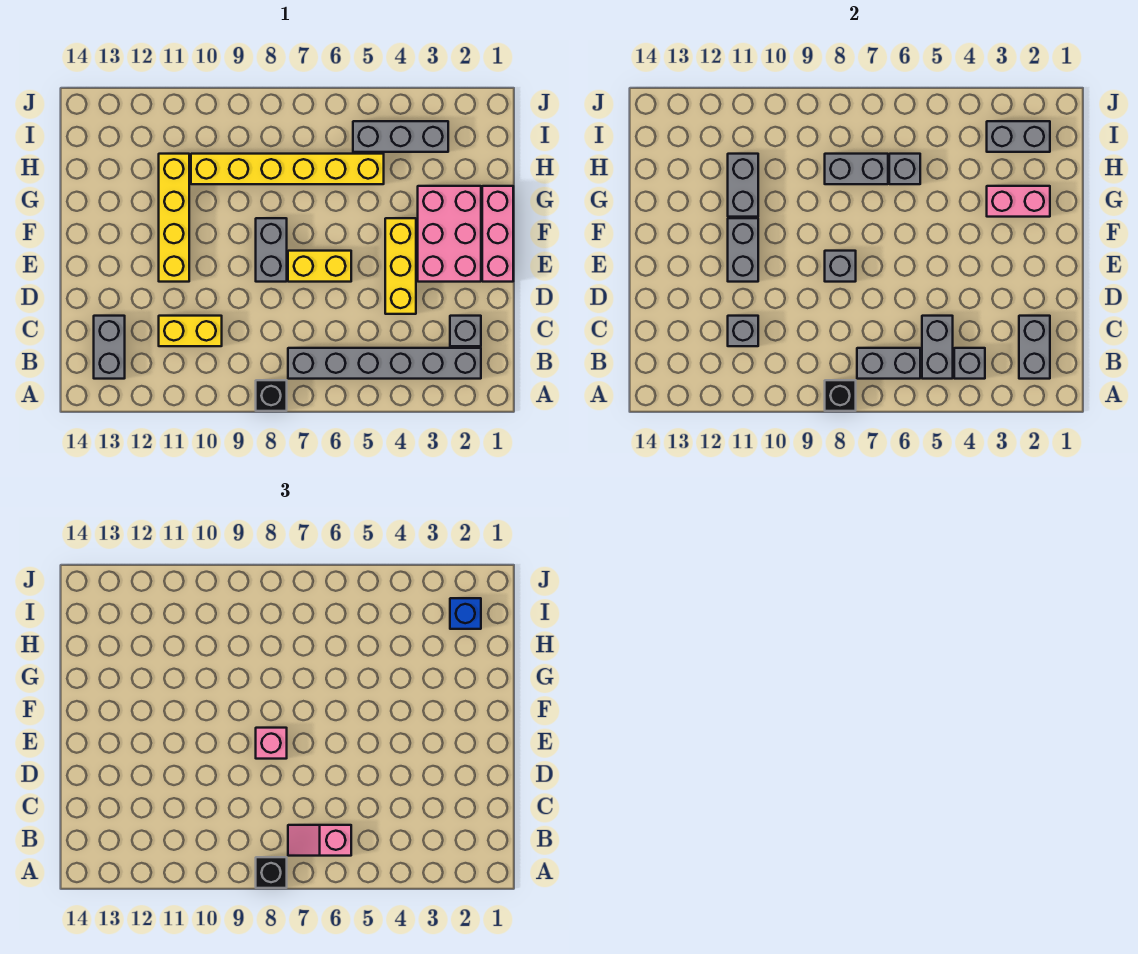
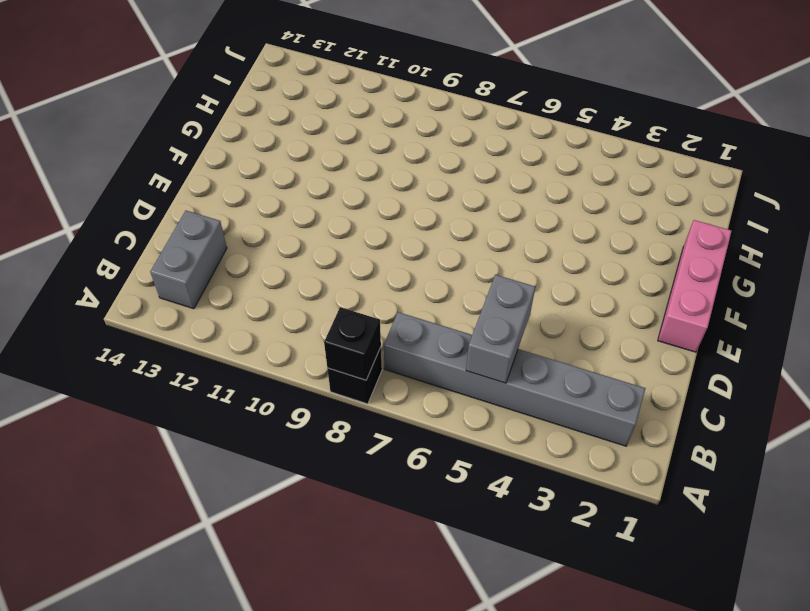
none -> grey 1x1 brick [450,316,481,346]
none -> yellow 1x2 brick [159,316,222,346]
none -> yellow 1x3 brick [385,218,416,314]
none -> pink 2x3 brick [418,186,481,282]

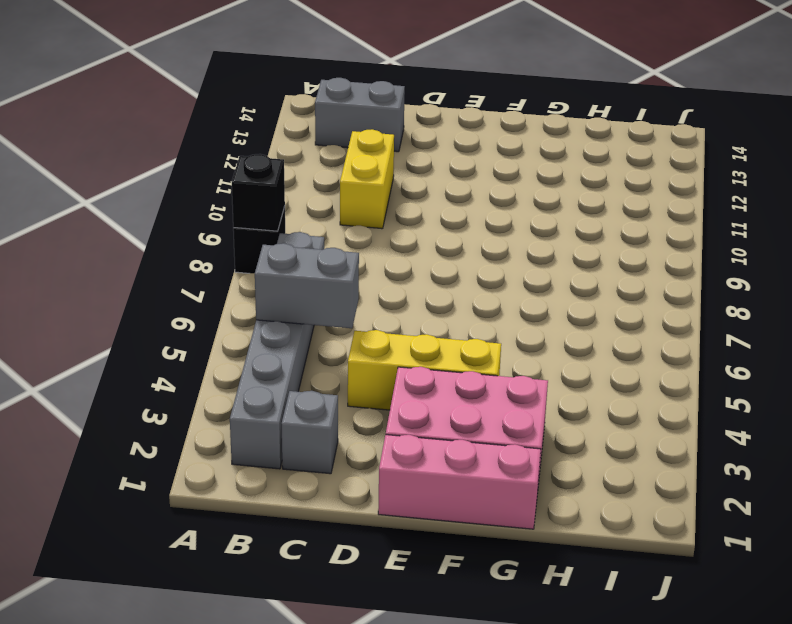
none -> yellow 1x2 brick [288,251,351,282]
none -> grey 1x2 brick [256,218,287,282]
none -> yellow 1x4 brick [159,154,189,282]
none -> yellow 1x6 brick [191,154,384,184]

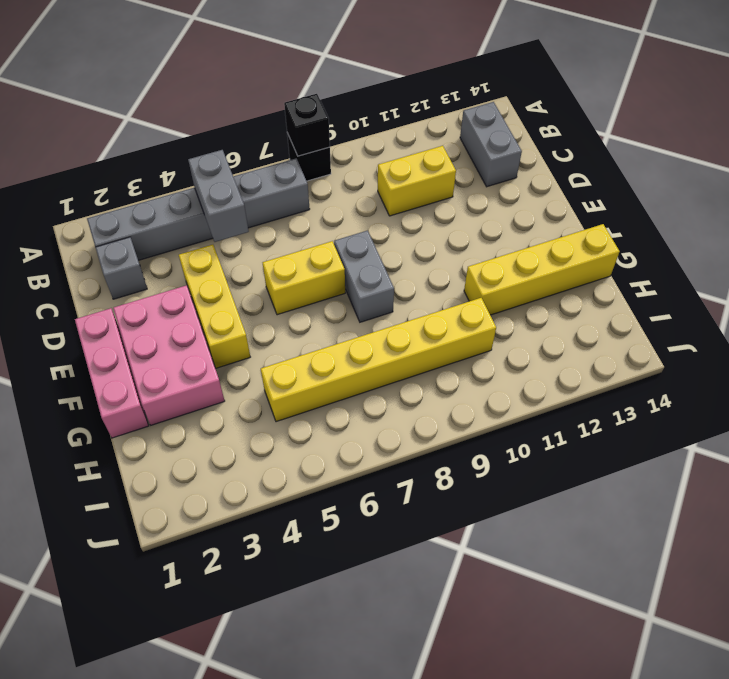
yellow 1x4 brick [464,224,620,315] -> yellow 1x4 brick turned to [159,154,189,282]
none -> grey 1x3 brick [353,121,448,152]
none -> grey 1x2 brick [1019,316,1050,379]
none -> grey 1x1 brick [954,348,985,379]
none -> grey 1x2 brick [857,348,920,379]

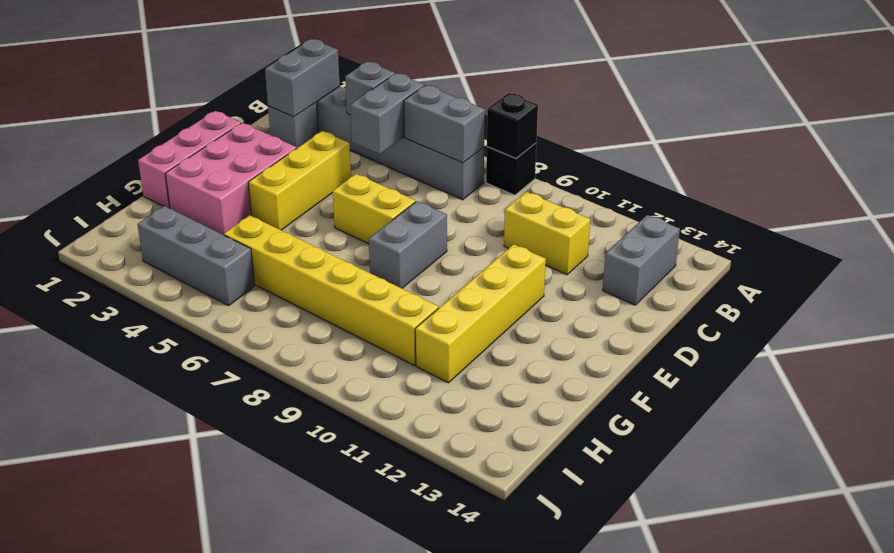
none -> grey 1x1 brick [728,316,758,346]
none -> grey 1x1 brick [825,251,856,282]
none -> grey 1x2 brick [728,218,758,282]
none -> pink 1x2 brick [987,186,1050,217]

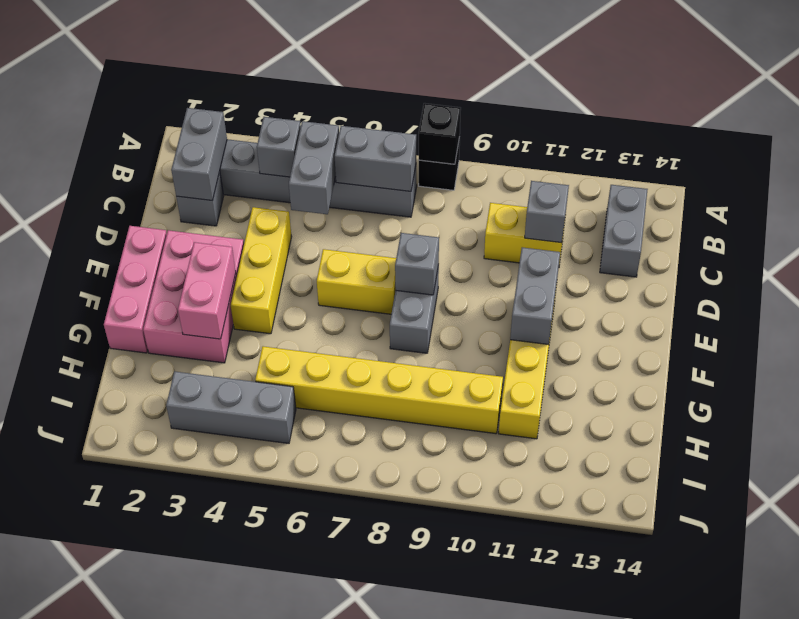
pink 1x2 brick [178,242,236,339] -> pink 1x2 brick turned to [987,186,1050,217]
none -> grey 1x2 brick [728,154,758,217]
none -> grey 1x1 brick [889,154,920,184]
none -> grey 1x2 brick [825,154,888,184]
none -> grey 1x2 brick [987,121,1050,152]

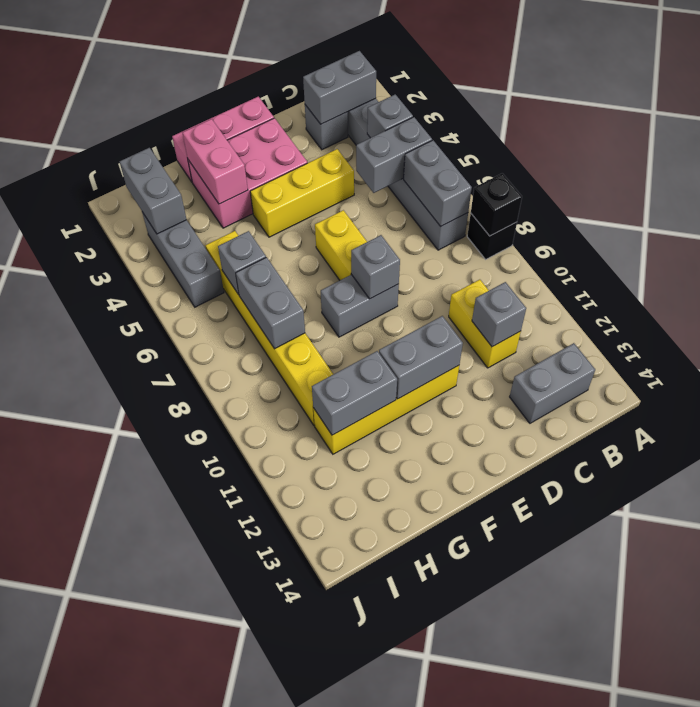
none -> black 1x1 brick [256,857,287,888]
none -> pink 1x2 slope [288,825,351,856]
none -> pink 1x1 brick [256,728,287,759]
none -> blue 1x1 brick [450,598,481,629]

